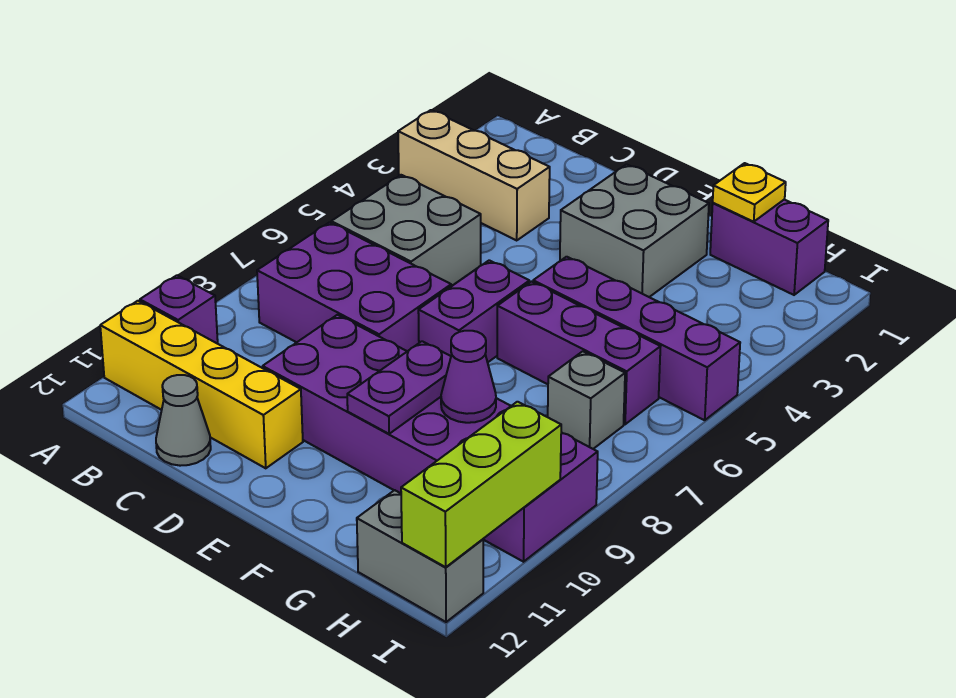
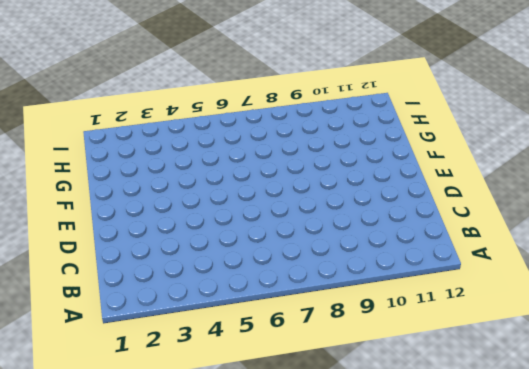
none -> tan 1x3 brick [398,110,550,240]
none -> purple 1x1 brick [140,275,218,344]
none -> yellow 1x4 brick [100,301,303,468]

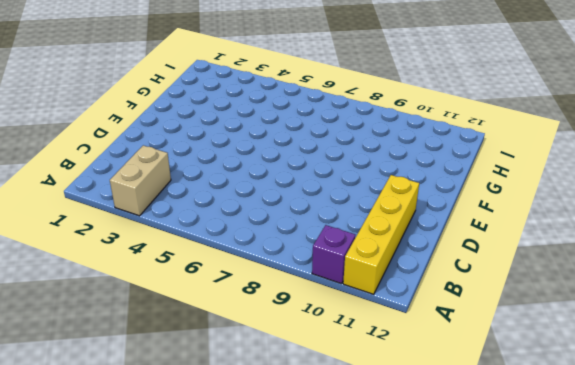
tan 1x2 brick [110,145,171,216] -> tan 1x3 brick [398,110,550,240]
none -> grey 2x2 brick [331,175,481,286]
none -> purple 2x3 brick [257,222,451,351]
none -> grey 1x1 cone [156,375,211,466]

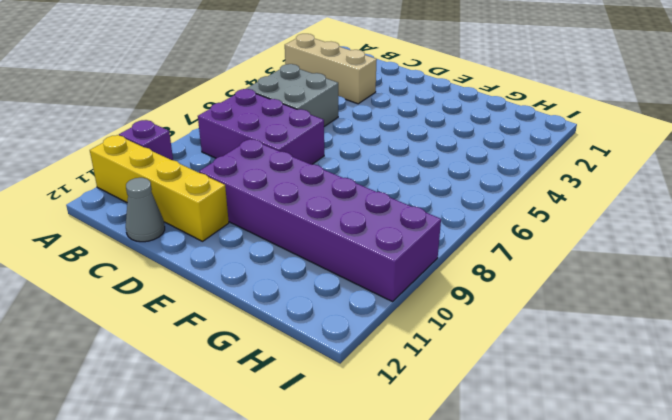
none -> grey 2x2 brick [560,164,709,297]
none -> purple 1x2 brick [418,260,529,362]
none -> purple 1x4 brick [533,257,740,420]

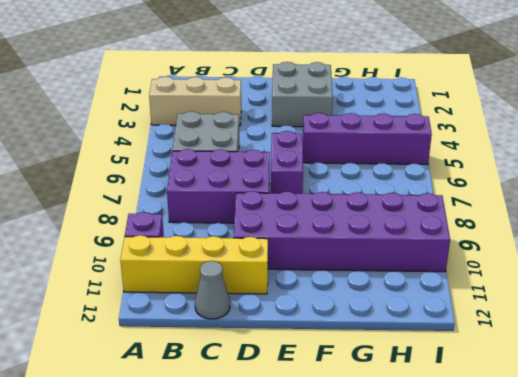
none -> purple 1x3 brick [497,282,661,424]
none -> purple 1x2 brick [710,199,828,295]
none -> grey 1x1 brick [548,351,625,449]

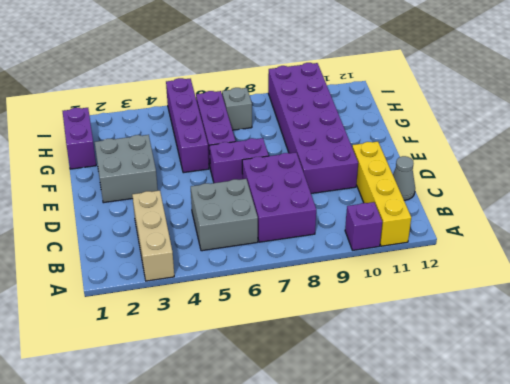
none -> grey 1x2 brick [357,490,483,622]
none -> purple 1x2 plate [347,341,451,434]
none -> yellow 1x1 plate [713,163,786,222]

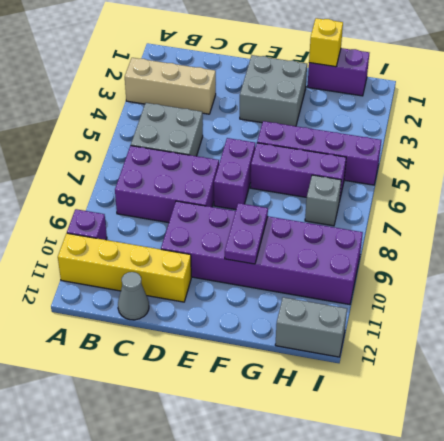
yellow 1x1 brick [309,18,343,67] -> yellow 1x1 plate [713,163,786,222]
none -> purple 1x1 cone [441,331,496,423]
none -> lime 1x3 brick [401,402,561,567]

